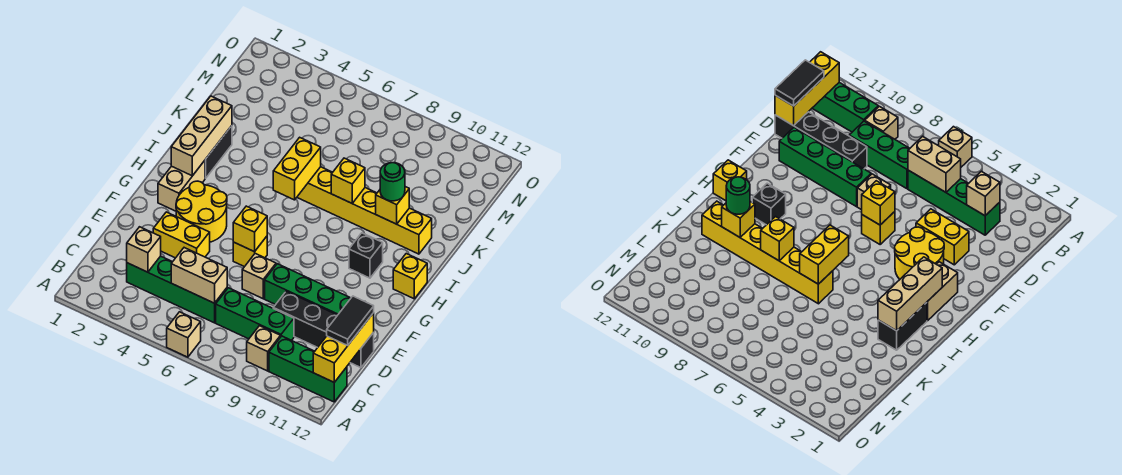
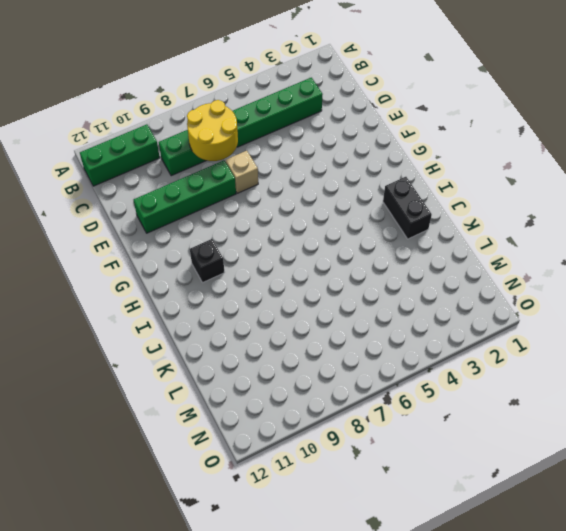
yellow 2x2 round brick [187,100,238,161] -> yellow 2x2 round brick moved to [176,181,227,242]
none -> tan 1x1 brick [167,312,201,357]
none -> tan 1x1 brick [247,326,281,371]
none -> black 1x4 brick [273,291,374,368]

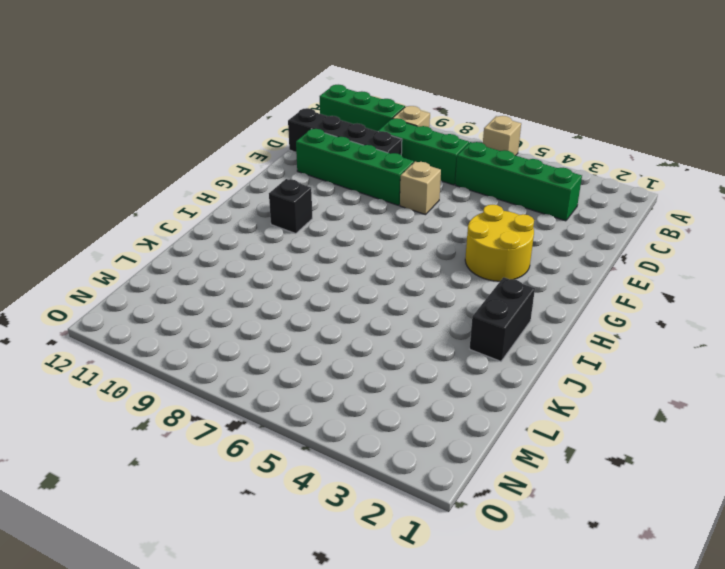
none -> yellow 1x2 brick [153,212,210,258]
none -> yellow 1x1 brick [233,236,267,267]
none -> tan 1x2 brick [158,161,205,211]

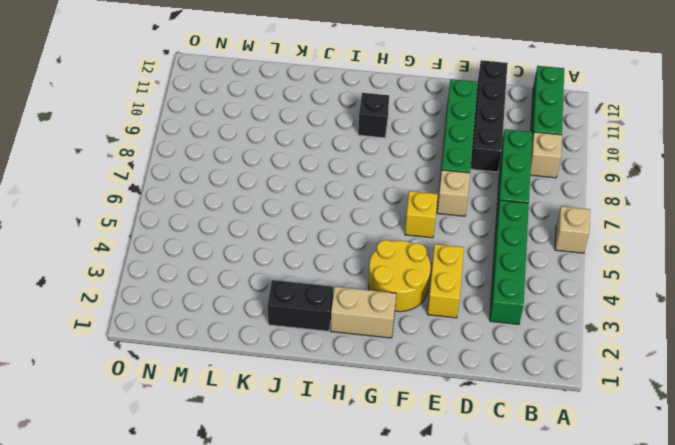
none -> yellow 1x1 brick [393,254,427,299]
none -> yellow 1x6 brick [297,167,432,254]
none -> yellow 1x3 brick [313,313,374,382]

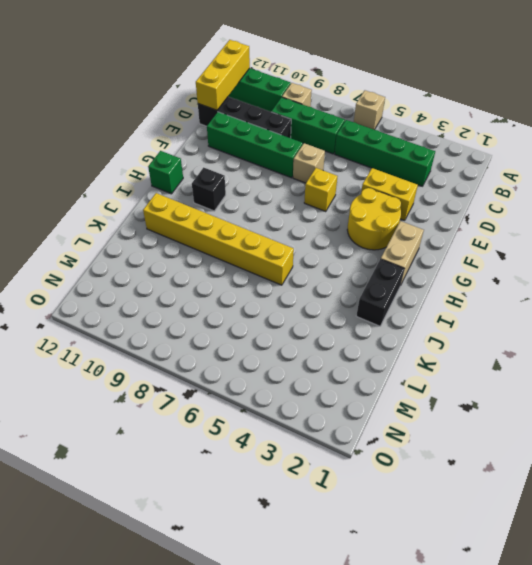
green 1x1 brick [148,151,183,194] -> yellow 1x1 brick [393,254,427,299]
none -> tan 1x1 brick [127,227,161,272]
none -> tan 1x2 brick [171,248,227,303]
none -> yellow 1x1 brick [233,206,267,252]

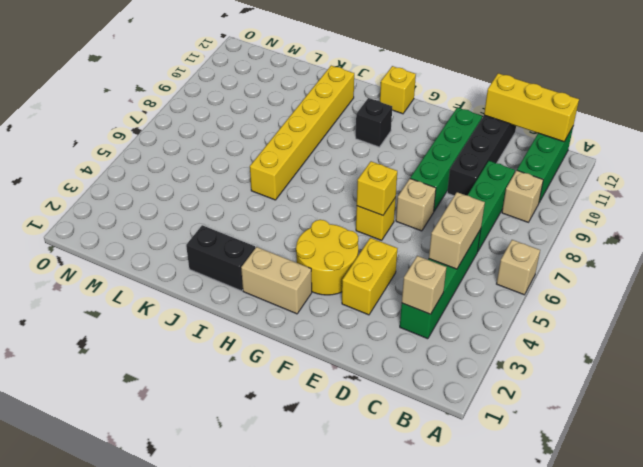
none -> tan 1x3 brick [171,96,232,176]
none -> yellow 1x2 brick [273,137,321,200]
none -> yellow 1x1 brick [331,158,365,203]

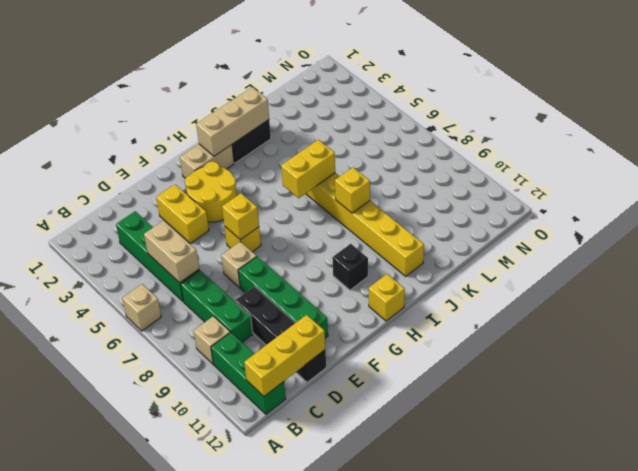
none -> tan 1x1 brick [127,227,161,272]
none -> yellow 1x1 brick [376,187,409,224]
none -> black 1x2 tile [327,296,374,346]

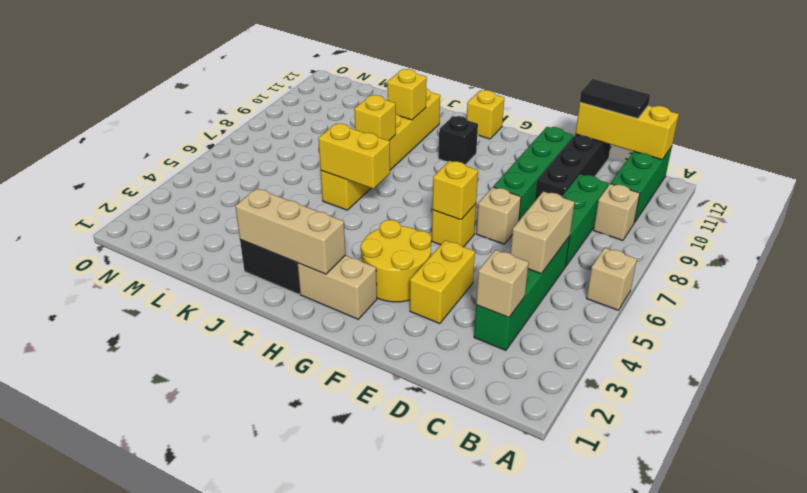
none -> green 1x1 round brick [380,163,405,201]

